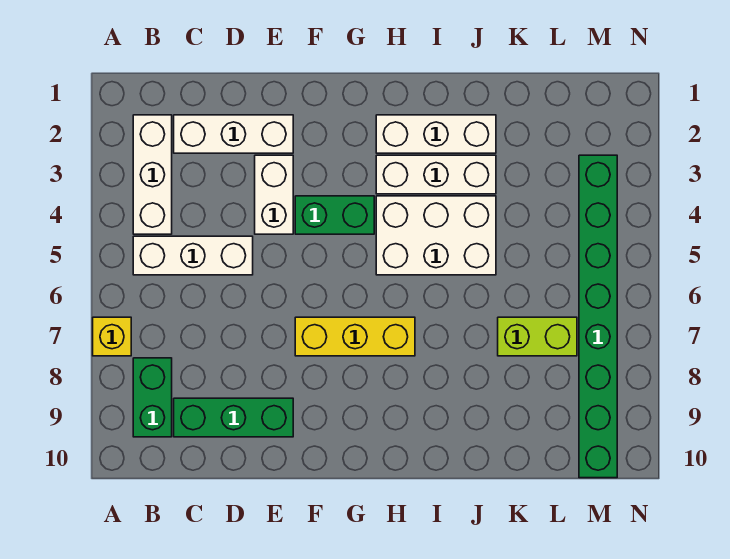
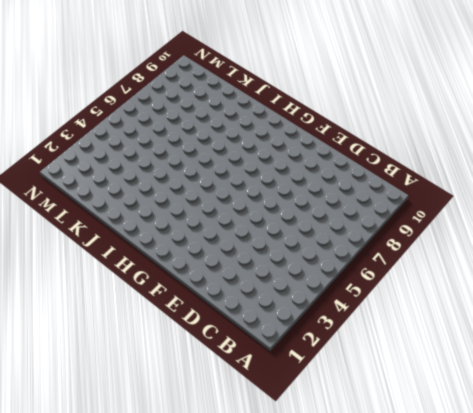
none -> yellow 1x1 brick [93,317,131,356]
none -> white 1x3 brick [133,115,172,234]
none -> white 1x3 brick [133,236,253,275]

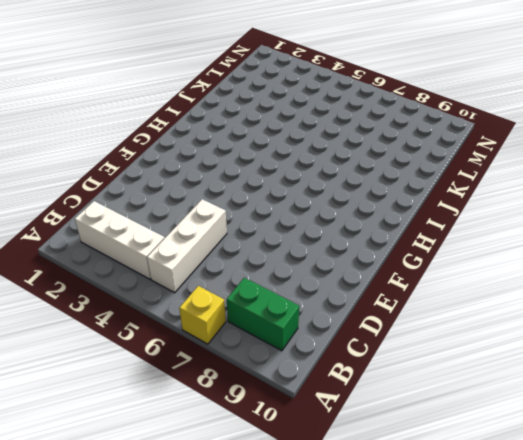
none -> white 1x3 brick [174,115,293,153]
none -> green 1x3 brick [174,398,293,437]
none -> white 1x2 brick [255,155,293,234]

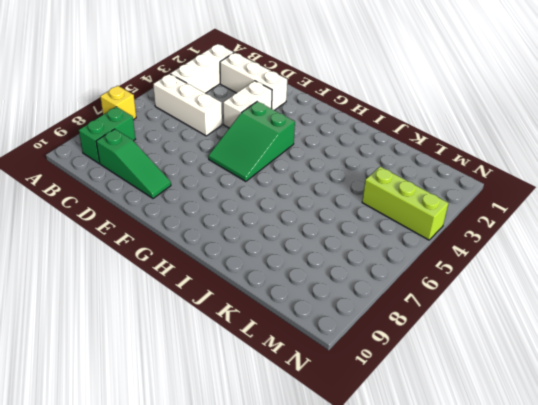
green 1x3 slope [96,129,171,198] -> green 1x3 brick [174,398,293,437]
green 2x3 slope [208,101,295,181] -> green 1x2 brick [295,196,374,234]
lime 1x3 brick [362,167,449,240] -> green 1x8 brick [579,155,617,478]
none -> yellow 1x3 brick [295,317,415,356]
none -> white 1x3 brick [376,115,496,153]
none -> white 1x3 brick [376,155,496,194]

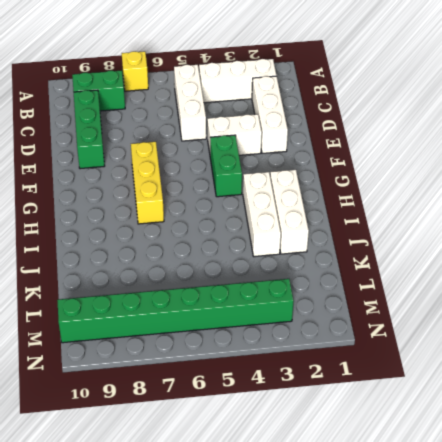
none -> white 2x3 brick [376,196,496,275]
none -> lime 1x2 brick [498,317,577,356]

